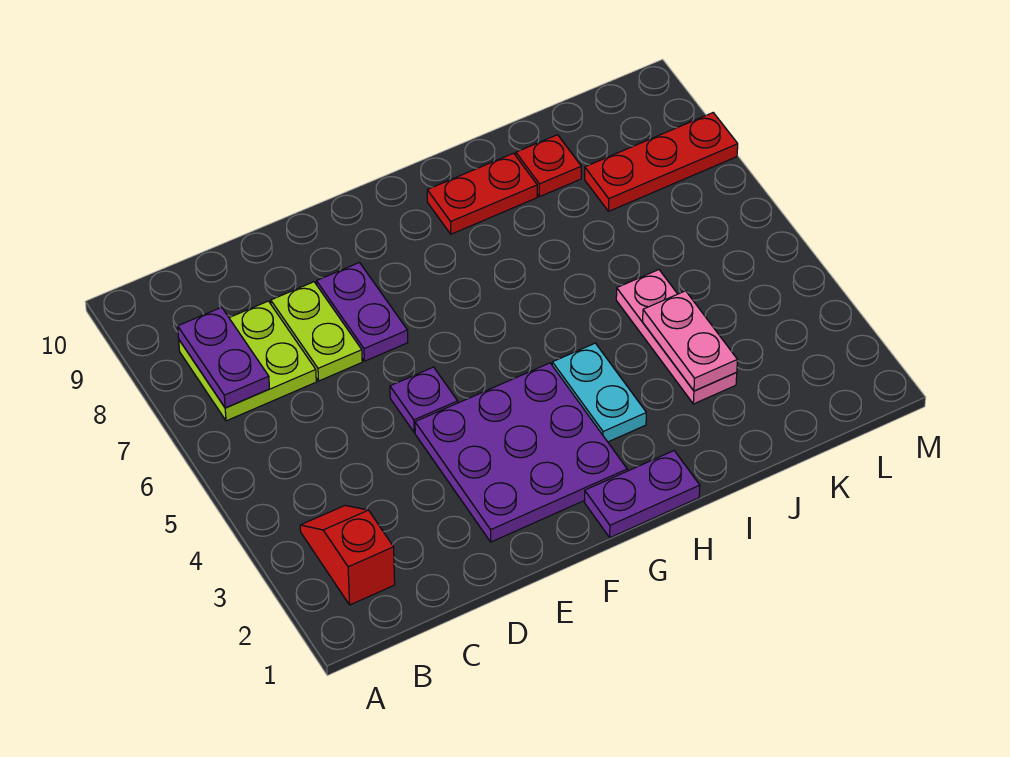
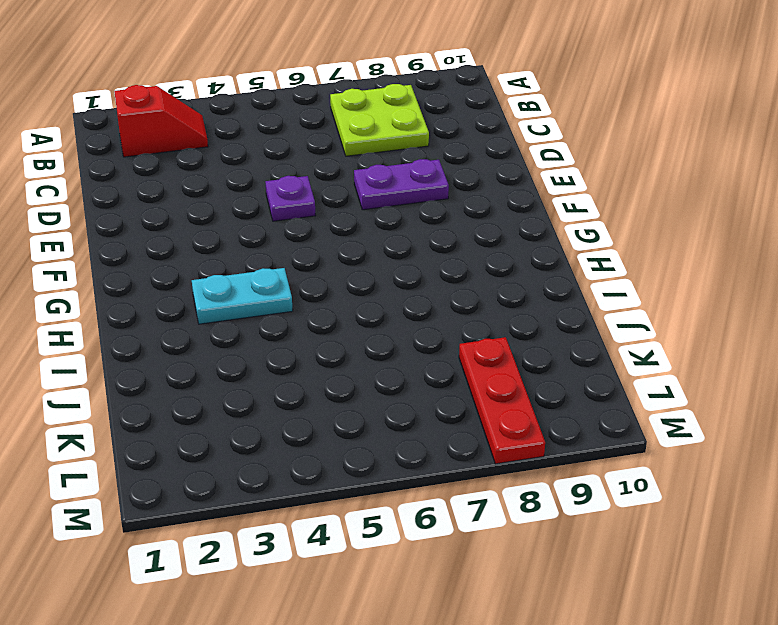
none -> lime 1x2 plate [271,282,362,381]
none -> purple 3x3 plate [415,363,627,542]
none -> purple 1x2 plate [585,451,700,538]

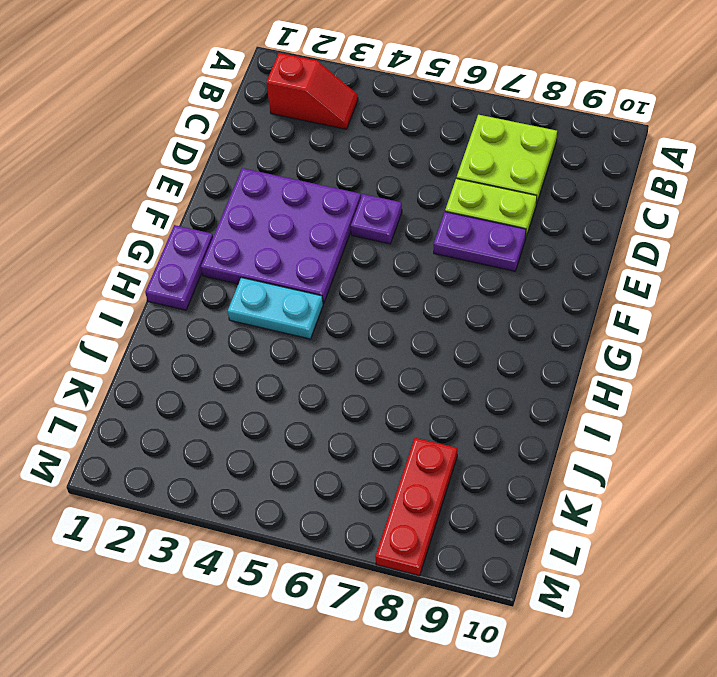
none -> red 1x2 plate [427,153,537,234]
none -> pink 1x3 plate [616,270,737,404]
none -> red 1x1 plate [516,135,581,197]

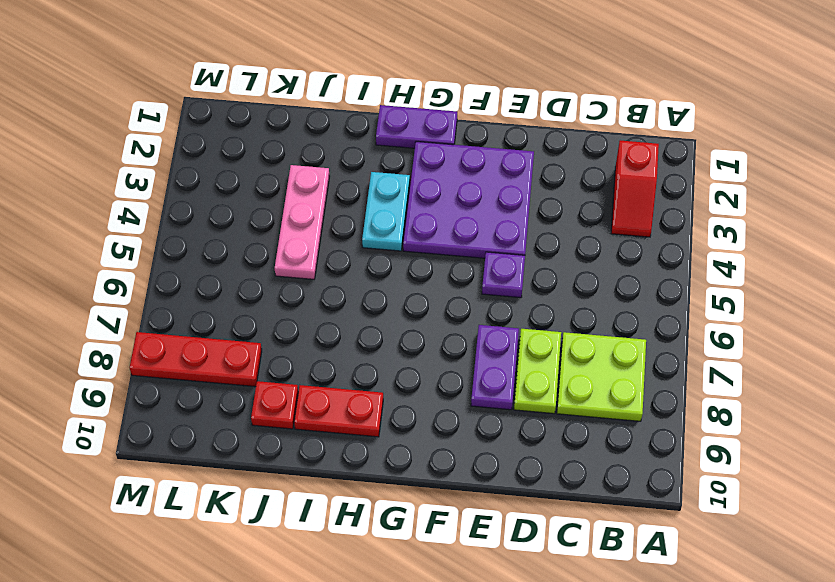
none -> purple 1x2 plate [178,307,269,408]
none -> pink 1x2 plate [643,291,737,391]

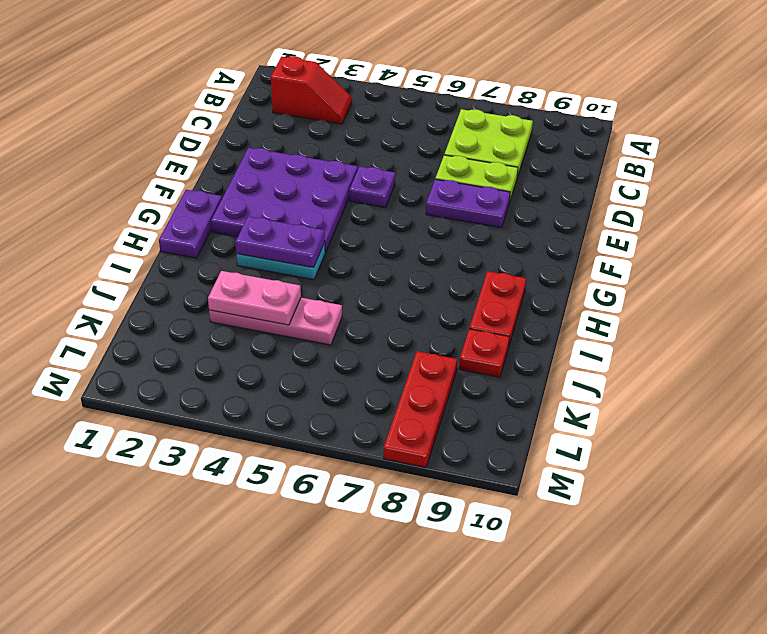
purple 1x2 plate [235,216,325,268] -> purple 1x2 plate moved to [178,307,269,408]

